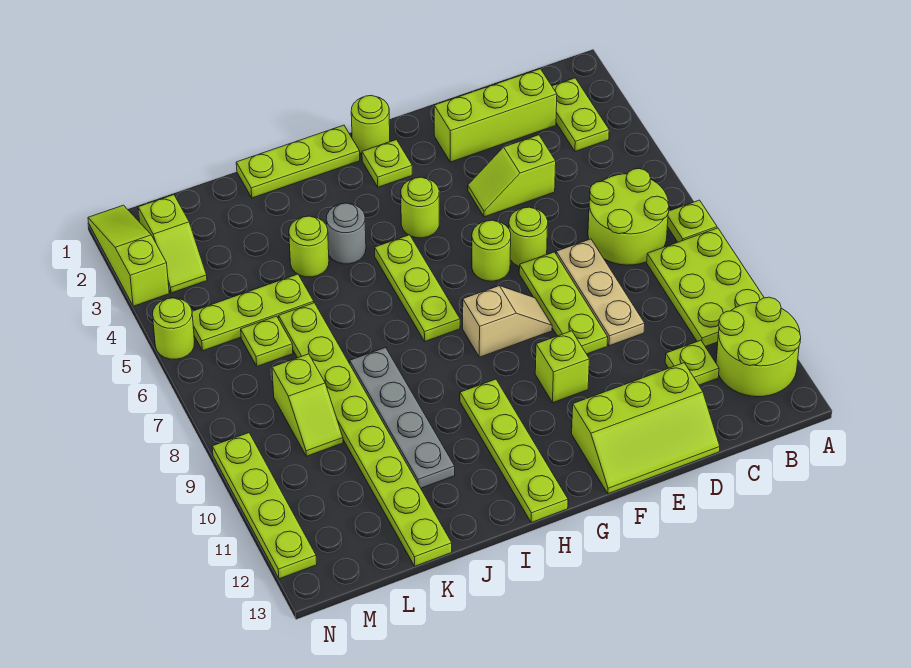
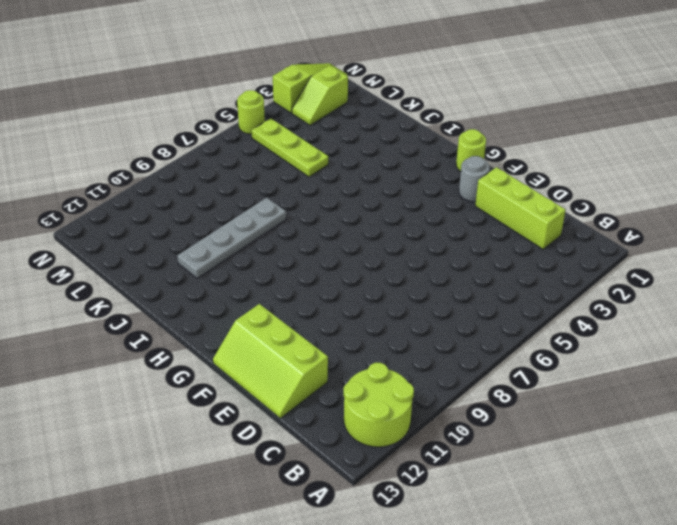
grey 1x1 round brick [459,156,490,202] -> grey 1x1 round brick moved to [326,203,366,264]
none -> lime 1x1 plate [667,200,717,242]
none -> lime 2x3 plate [647,228,764,347]
none -> lime 1x2 plate [552,78,609,152]
none -> lime 2x2 round brick [588,169,669,265]

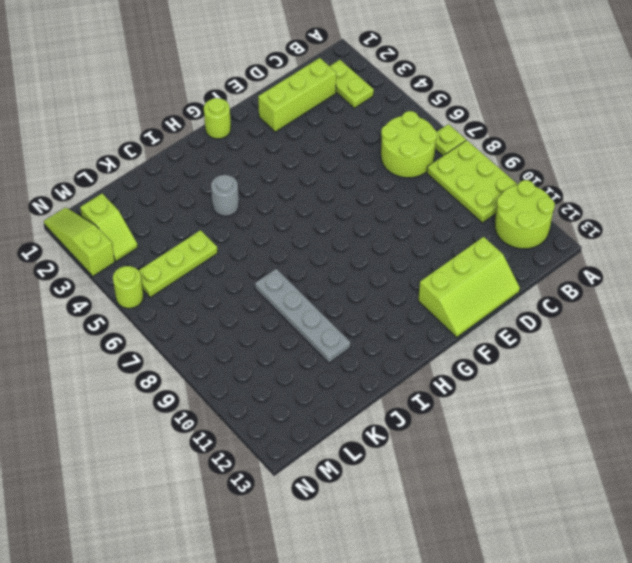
none -> lime 1x1 plate [665,340,719,385]
none -> lime 1x2 slope [468,135,556,217]
none -> tan 1x3 plate [556,239,645,346]
none -> lime 1x1 round brick [509,207,548,267]

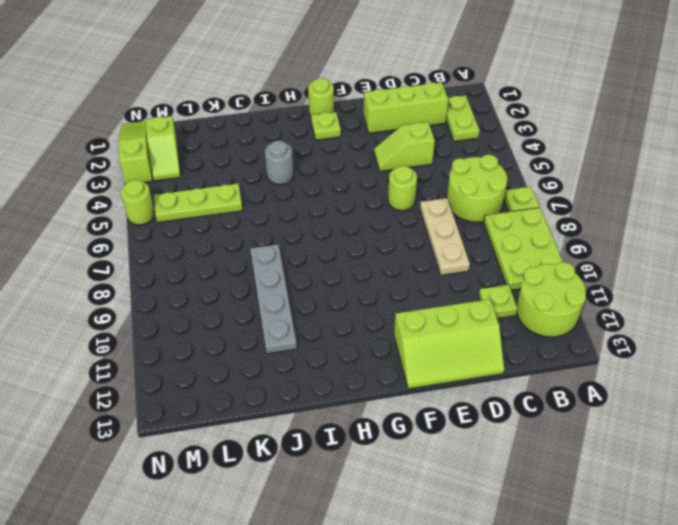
none -> lime 1x3 plate [519,252,608,354]
none -> lime 1x1 round brick [472,220,511,281]
none -> tan 1x2 slope [463,286,552,357]
none -> lime 1x1 brick [535,331,589,403]

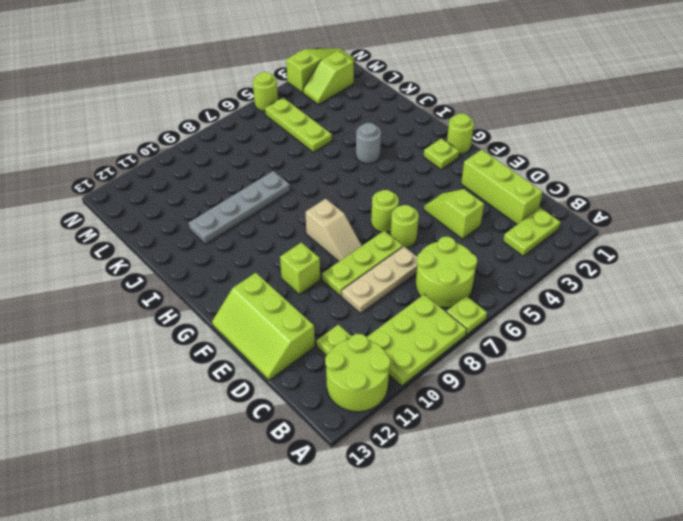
none -> lime 1x1 round brick [401,177,439,238]
none -> lime 1x3 plate [236,125,360,198]
none -> lime 1x3 plate [375,235,460,341]
none -> lime 1x4 plate [460,379,568,523]

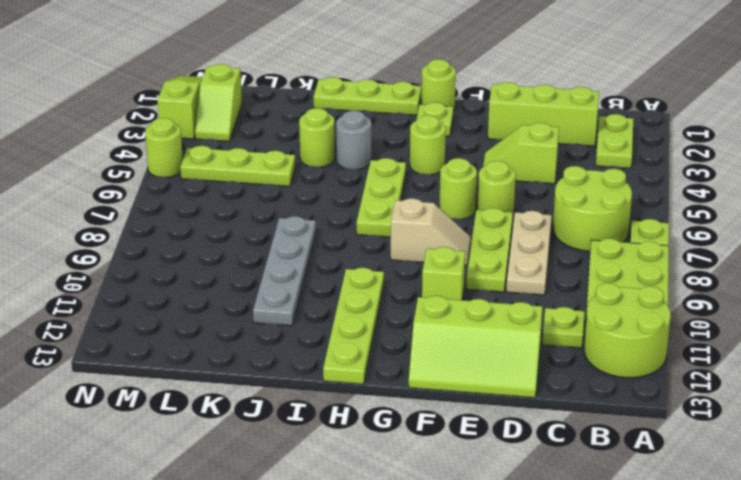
none -> lime 1x8 plate [279,303,452,566]
none -> lime 1x1 plate [241,316,293,366]
none -> lime 1x2 slope [272,354,343,456]
none -> lime 1x4 plate [212,433,317,579]

